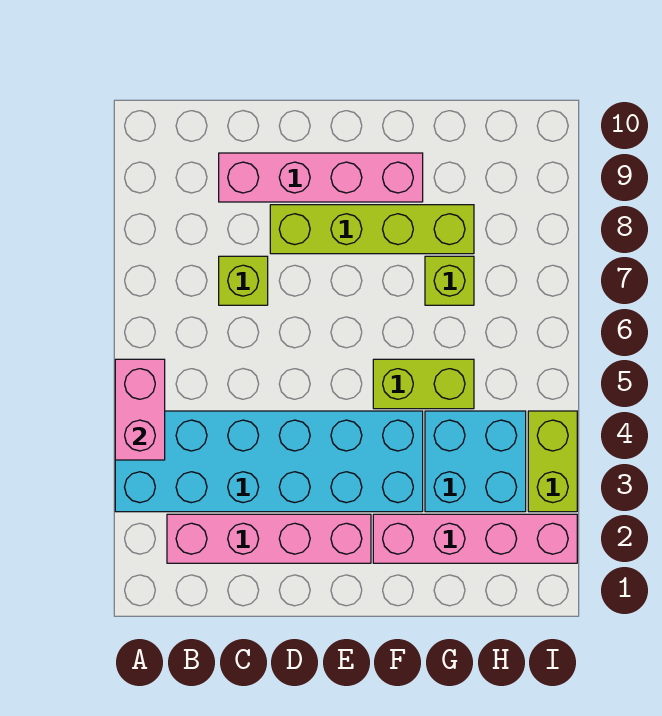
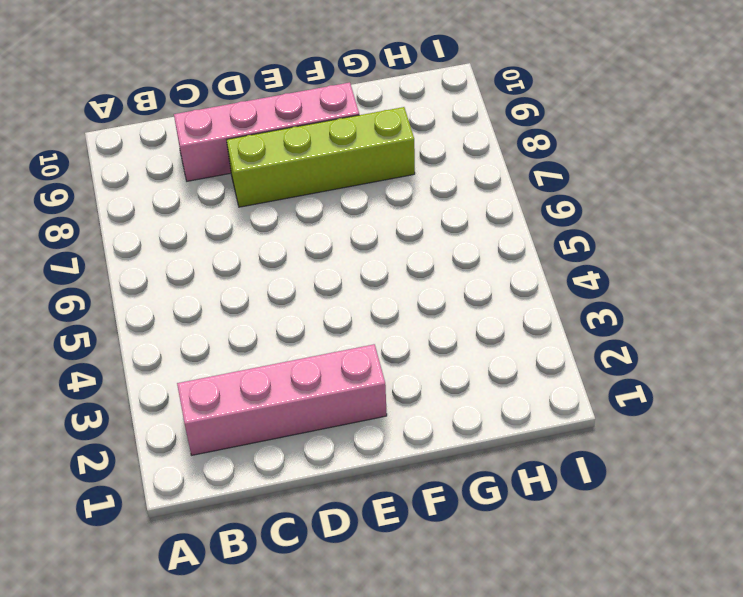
none -> cyan 2x6 brick [115,411,423,512]
none -> lime 1x1 brick [219,256,268,305]

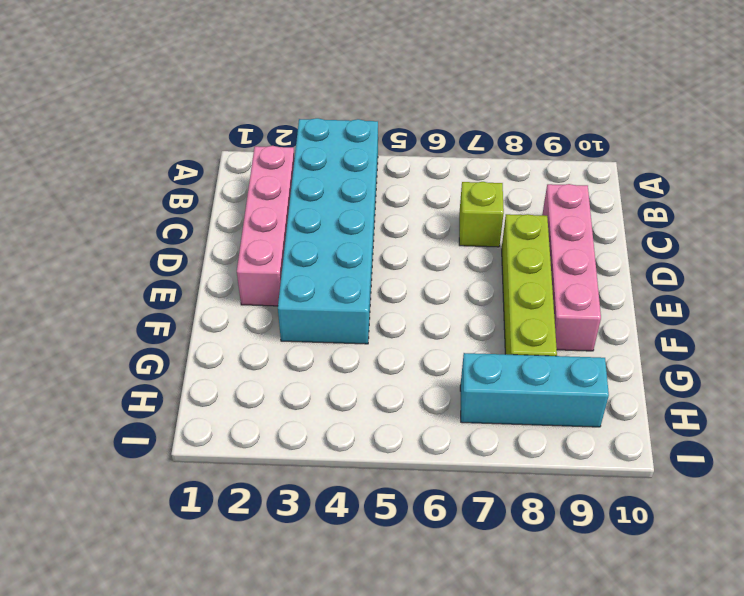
cyan 1x3 brick [460,353,609,427] -> none
none -> pink 1x4 brick [373,514,577,563]
none -> lime 1x2 brick [373,359,474,409]

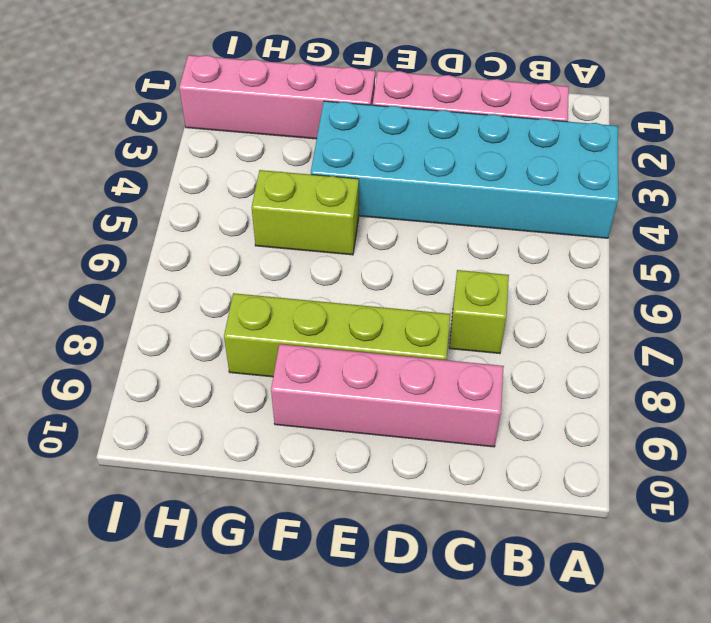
none -> cyan 2x2 brick [425,411,526,512]
none -> lime 1x1 brick [425,256,474,305]

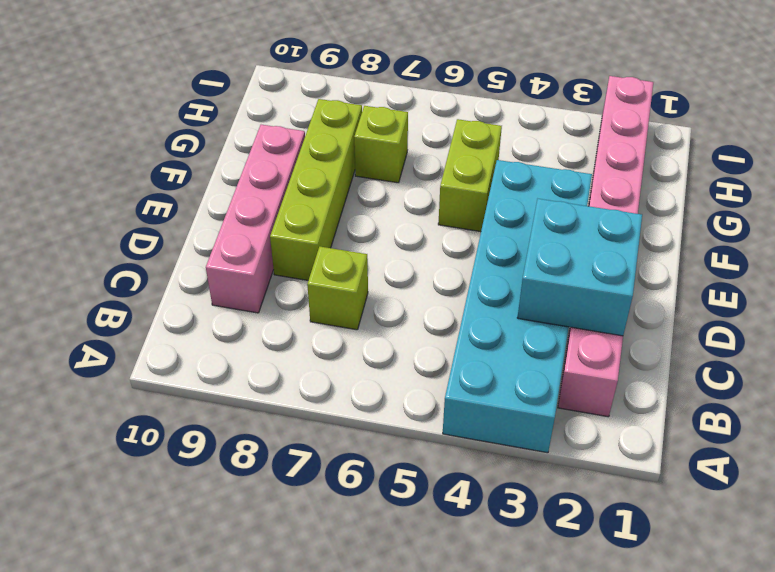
cyan 2x2 brick [517,199,642,336] -> cyan 2x2 brick moved to [425,411,526,512]
none -> lime 1x2 brick [528,411,577,512]
none -> pink 1x2 brick [115,359,165,460]

